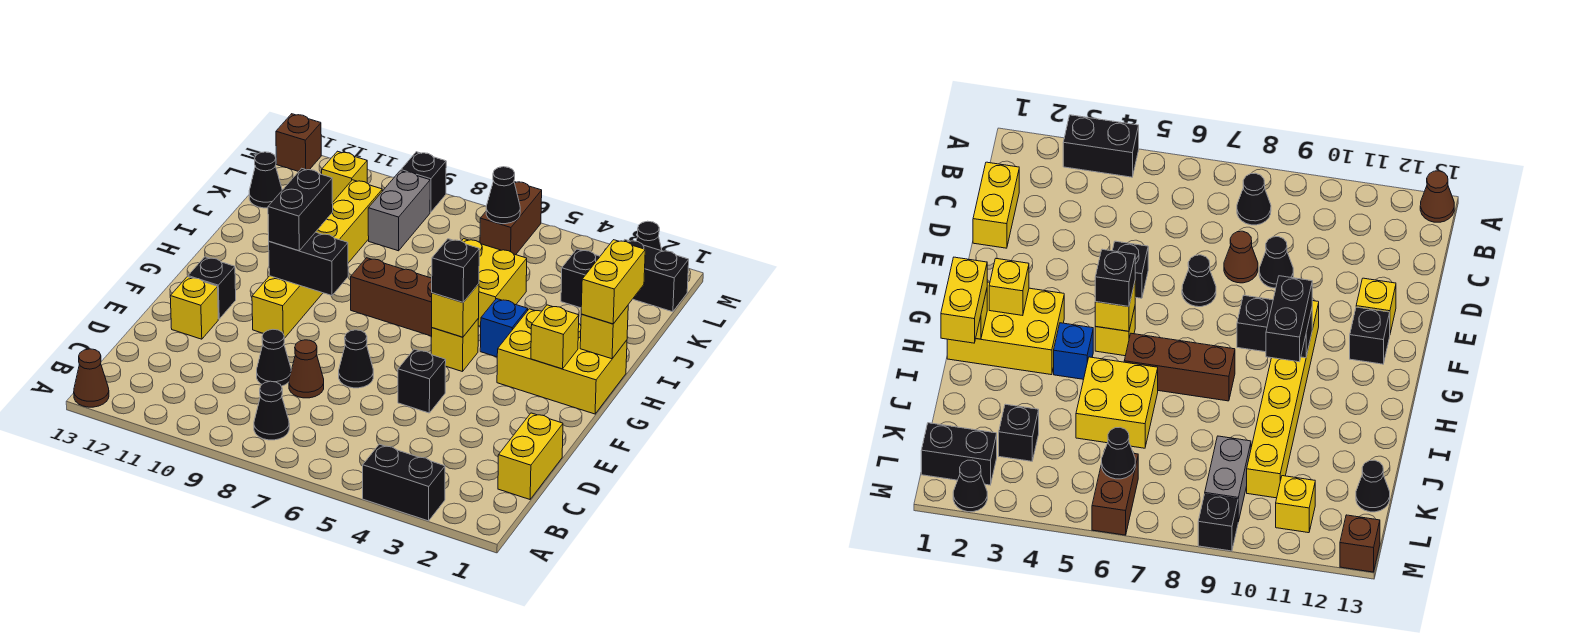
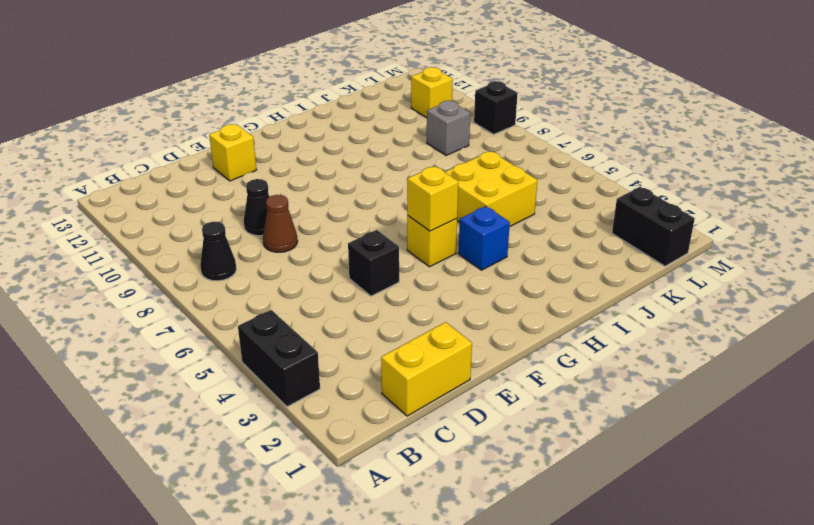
grey 1x1 brick [427,101,470,156] -> grey 1x2 brick [368,171,430,251]
none -> brown 1x1 cone [74,349,109,407]
none -> black 1x1 cone [339,330,373,388]
none -> yellow 1x6 brick [252,180,382,338]
none -> black 1x1 brick [188,257,236,319]

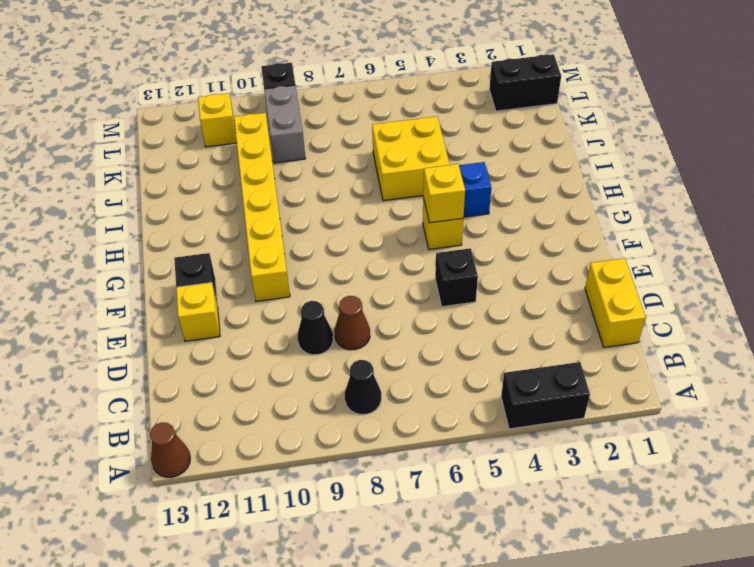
none -> black 1x1 cone [339,330,373,388]
none -> yellow 2x3 brick [497,309,627,414]
none -> brown 1x3 brick [351,258,432,336]
none -> black 1x1 brick [561,249,600,308]

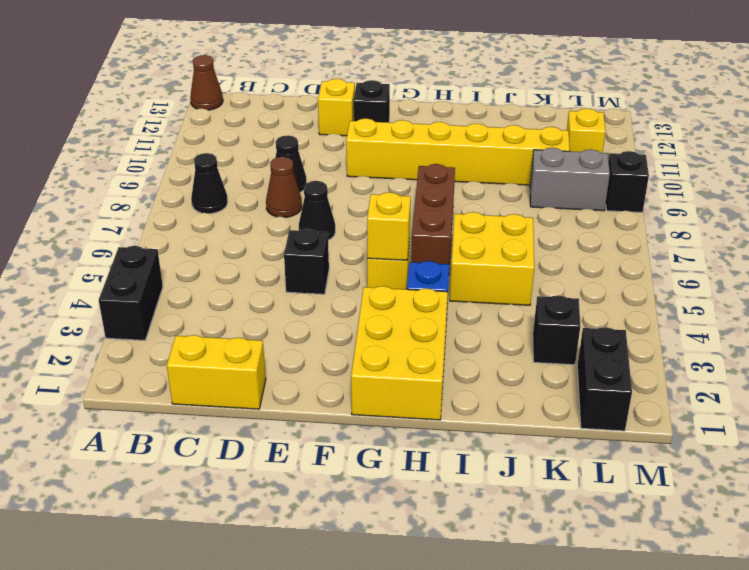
none -> black 1x1 cone [249,152,282,208]
none -> brown 1x2 brick [480,182,542,255]
none -> black 1x1 cone [636,221,662,251]
none -> brown 1x1 brick [276,114,321,171]

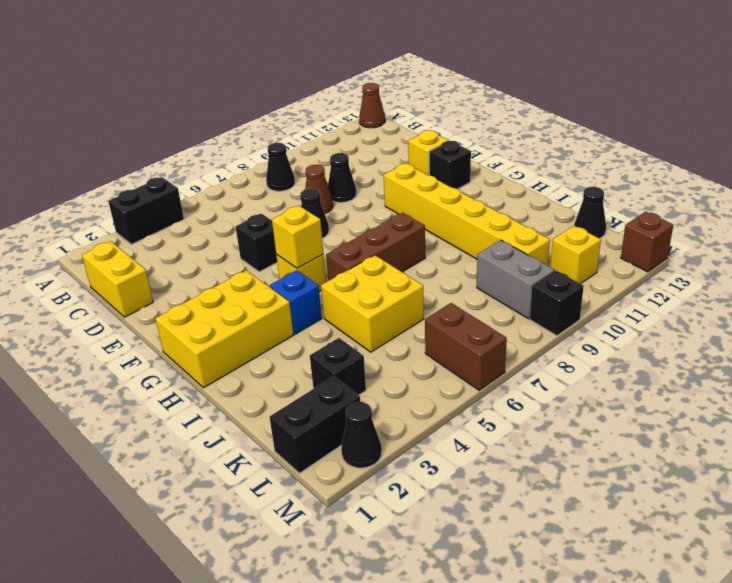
none -> yellow 1x1 brick [531,305,579,369]
none -> black 1x2 brick [269,232,348,296]
none -> yellow 1x1 brick [580,306,628,359]
none -> black 1x1 cone [486,167,520,224]

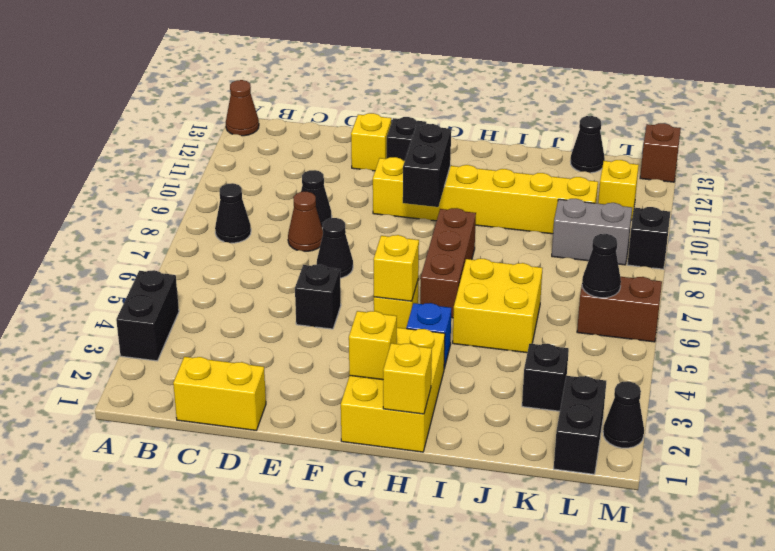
none -> black 1x1 brick [432,239,479,302]
none -> black 1x2 brick [268,168,333,251]
none -> yellow 1x2 brick [581,240,645,324]

